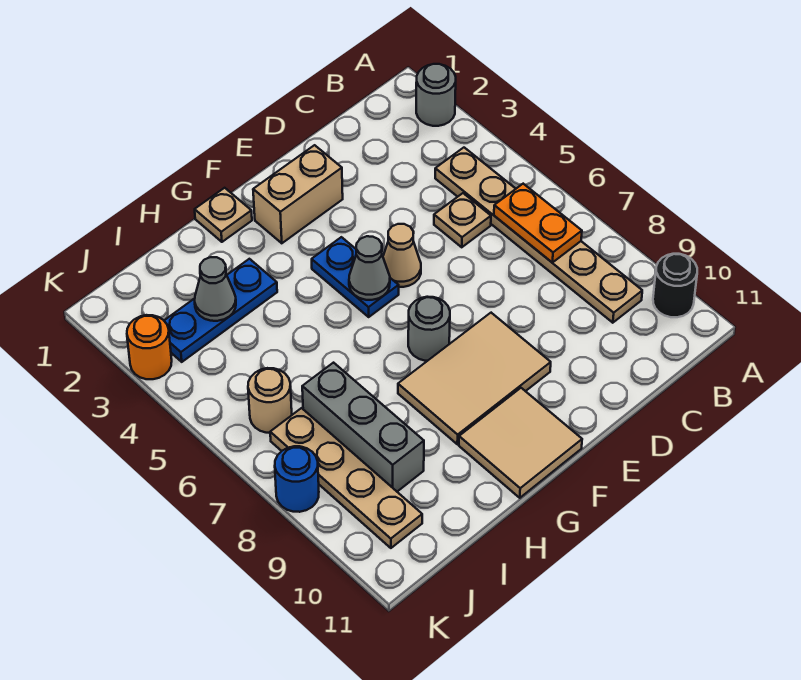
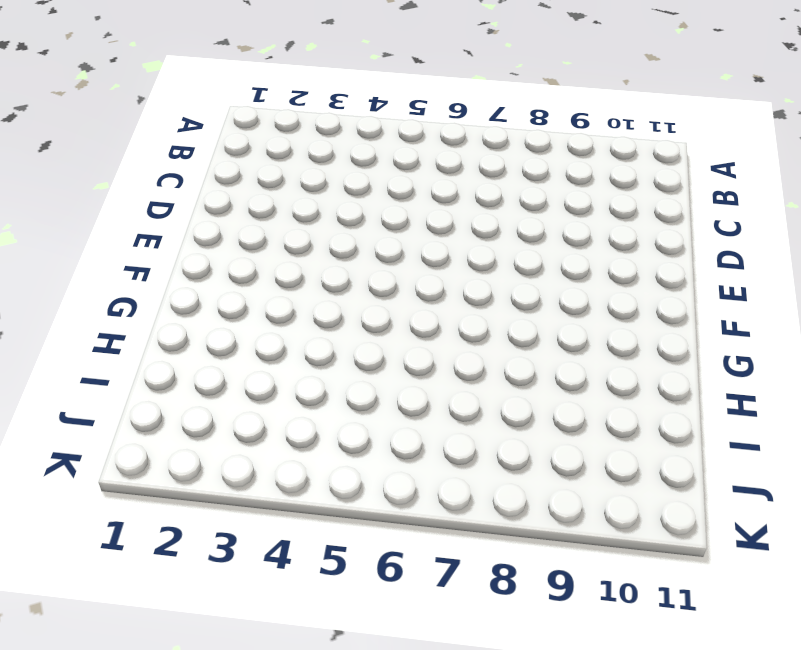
none -> grey 1x1 round brick [416,64,456,126]
none -> black 1x1 round brick [653,254,697,317]
none -> tan 1x6 plate [435,148,642,323]

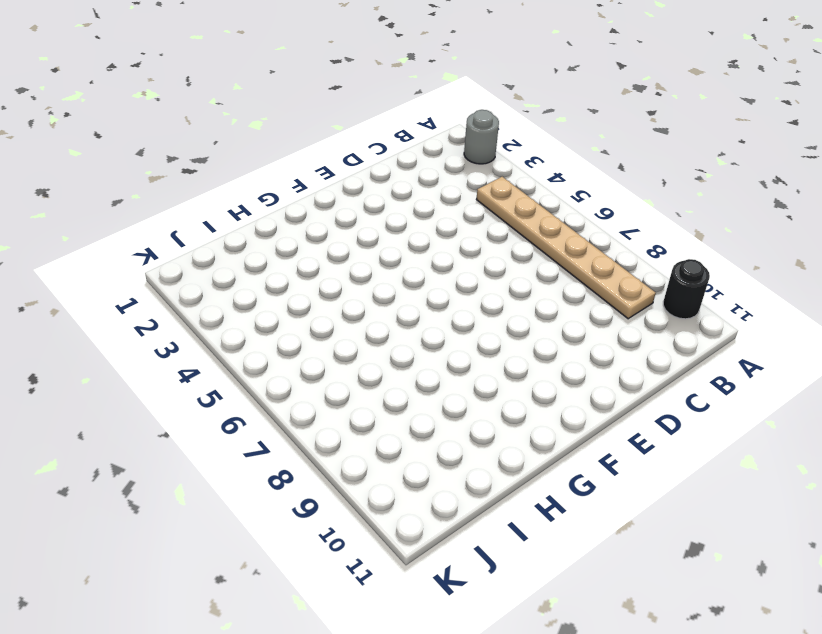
none -> tan 1x1 plate [434,193,491,247]
none -> tan 1x2 brick [253,145,343,243]
none -> tan 1x1 cone [383,224,421,287]

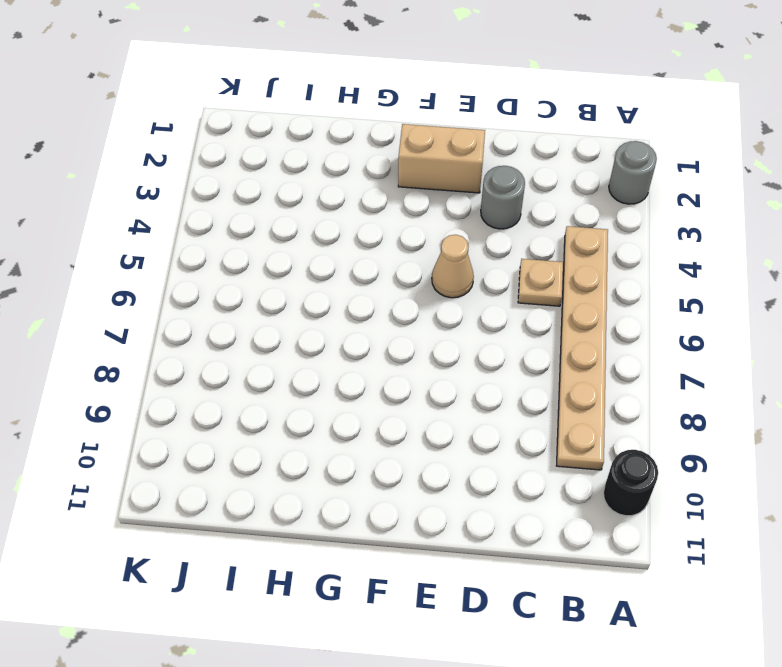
grey 1x1 round brick [481,166,525,229] -> grey 1x1 round brick moved to [408,297,450,361]
none -> tan 2x3 tile [398,313,551,444]
none -> blue 1x2 plate [312,237,399,317]
none -> tan 2x2 tile [459,388,582,498]

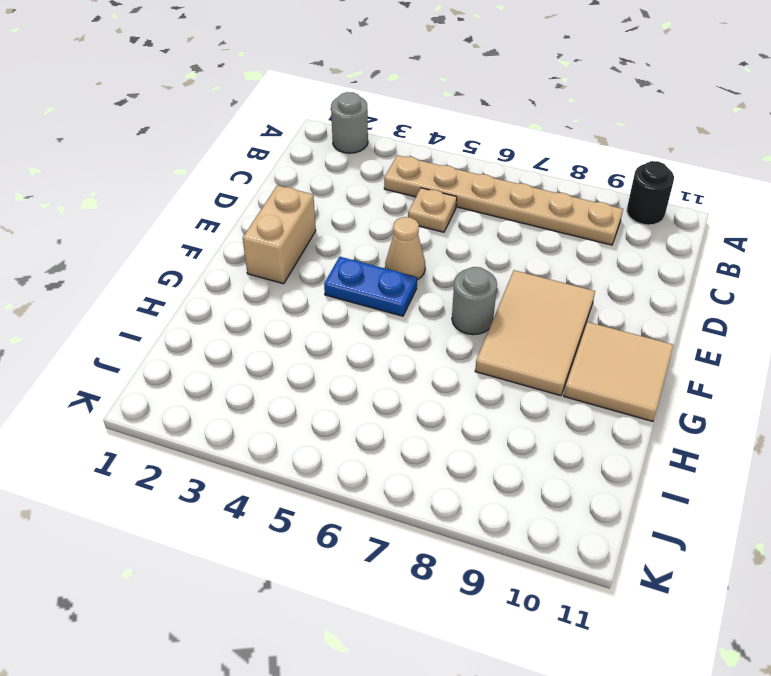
none -> tan 1x1 plate [195,188,252,242]
none -> blue 1x3 plate [164,259,277,362]
none -> grey 1x3 brick [302,363,424,492]

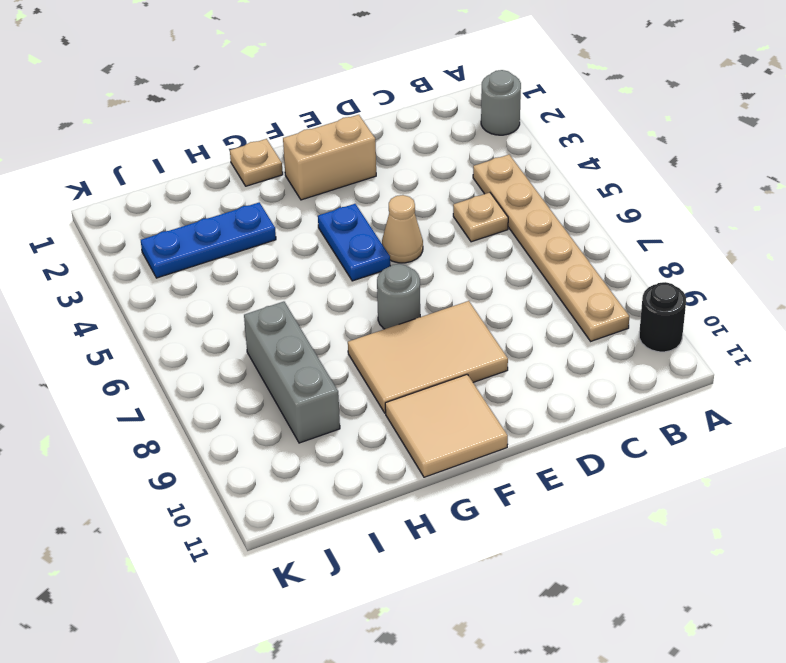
none -> tan 1x1 round brick [248,368,292,433]
none -> tan 1x4 plate [270,408,422,548]
none -> orange 1x1 round brick [127,315,172,379]

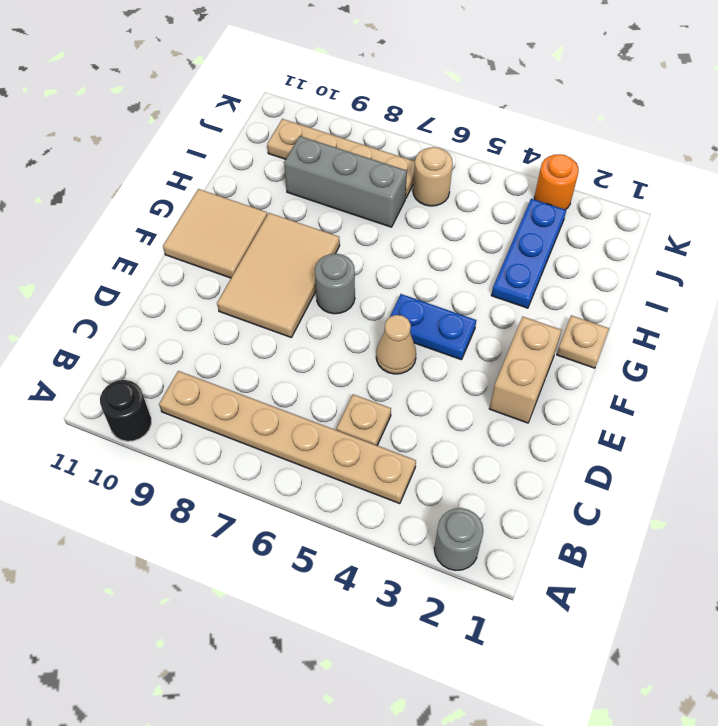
none -> blue 1x1 round brick [275,446,319,512]
none -> orange 1x2 plate [494,184,582,263]
none -> grey 1x1 cone [349,236,390,300]

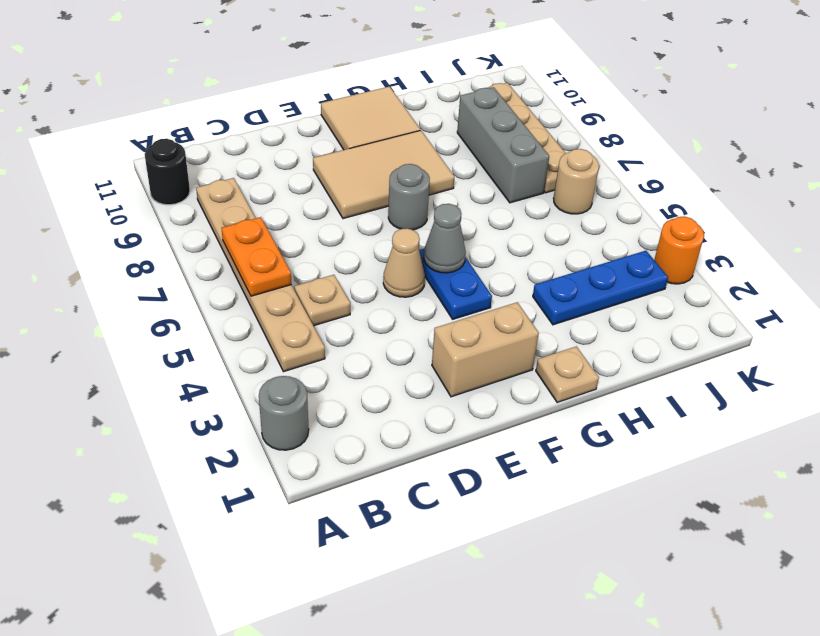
none -> blue 1x1 round brick [275,446,319,512]
none -> grey 1x1 cone [195,257,236,321]

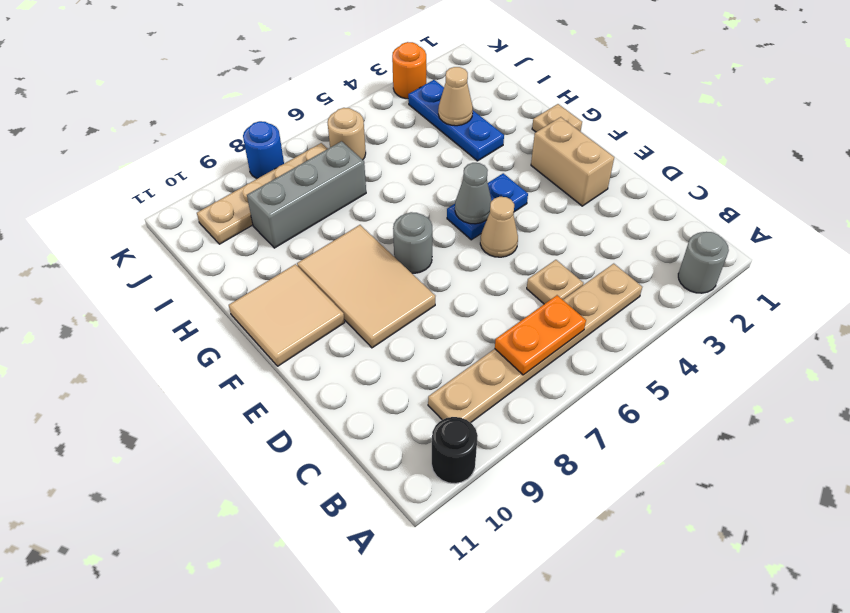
tan 1x1 cone [438,67,473,126] -> grey 1x1 cone [195,257,236,321]

